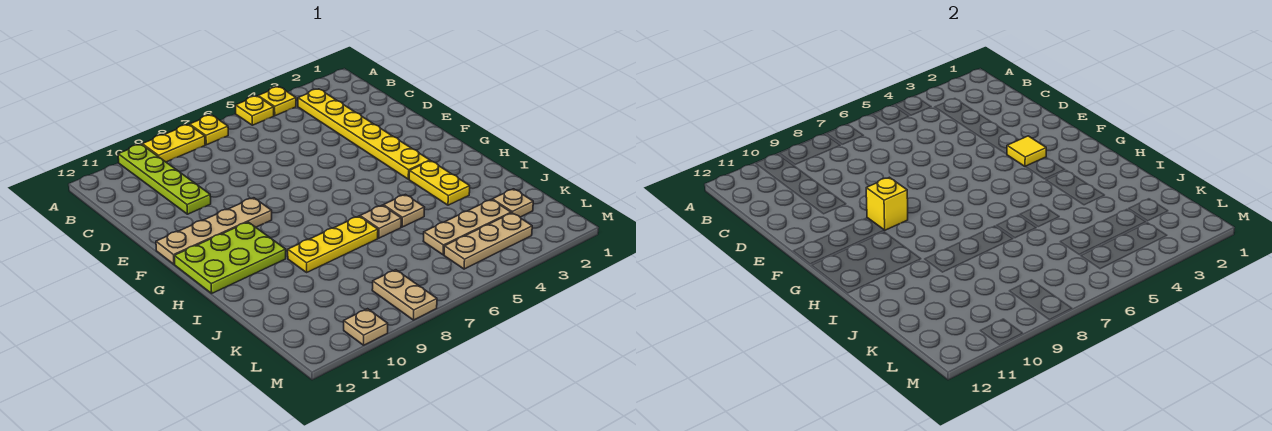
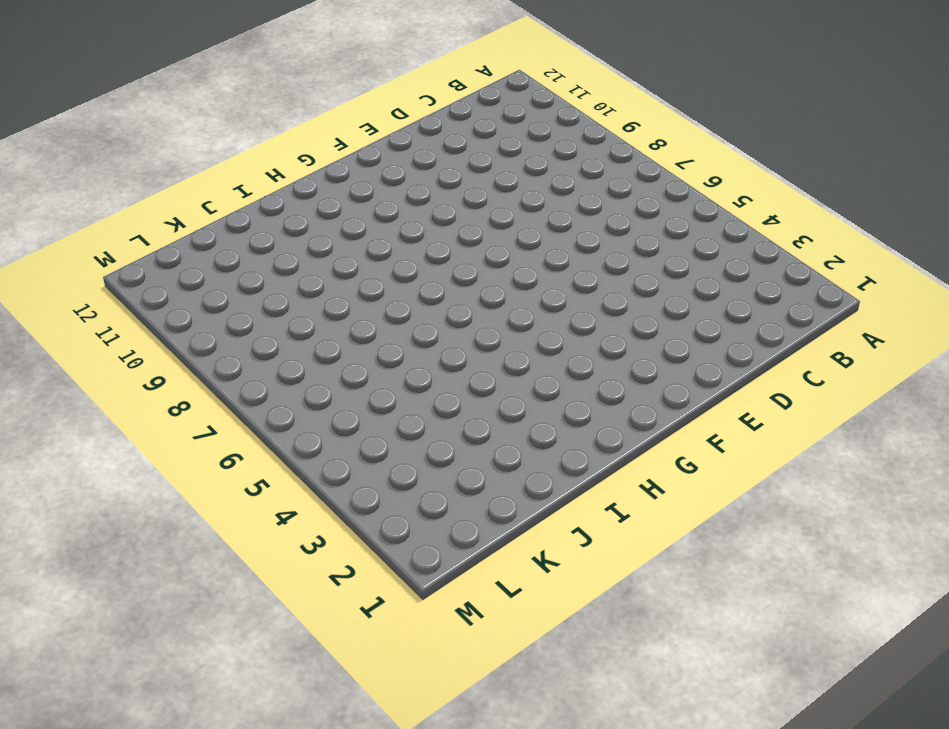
none -> yellow 1x1 plate [258,87,296,116]
none -> yellow 1x1 plate [236,96,274,125]
none -> yellow 1x1 plate [190,115,228,145]

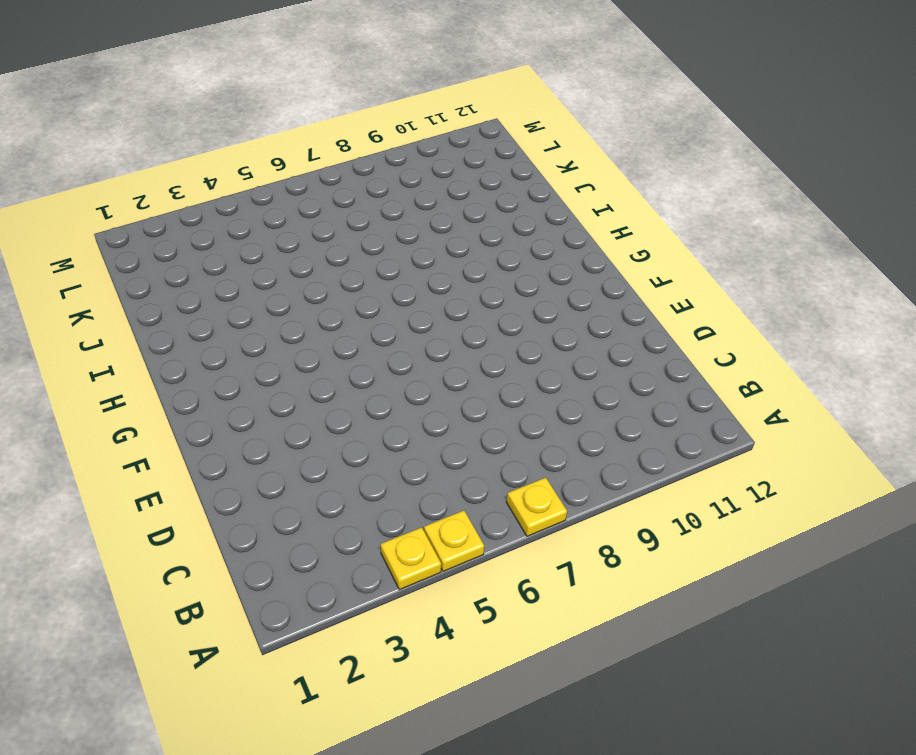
none -> yellow 1x2 plate [142,125,205,162]
none -> lime 1x4 plate [118,144,211,214]
none -> yellow 1x6 plate [298,89,430,179]

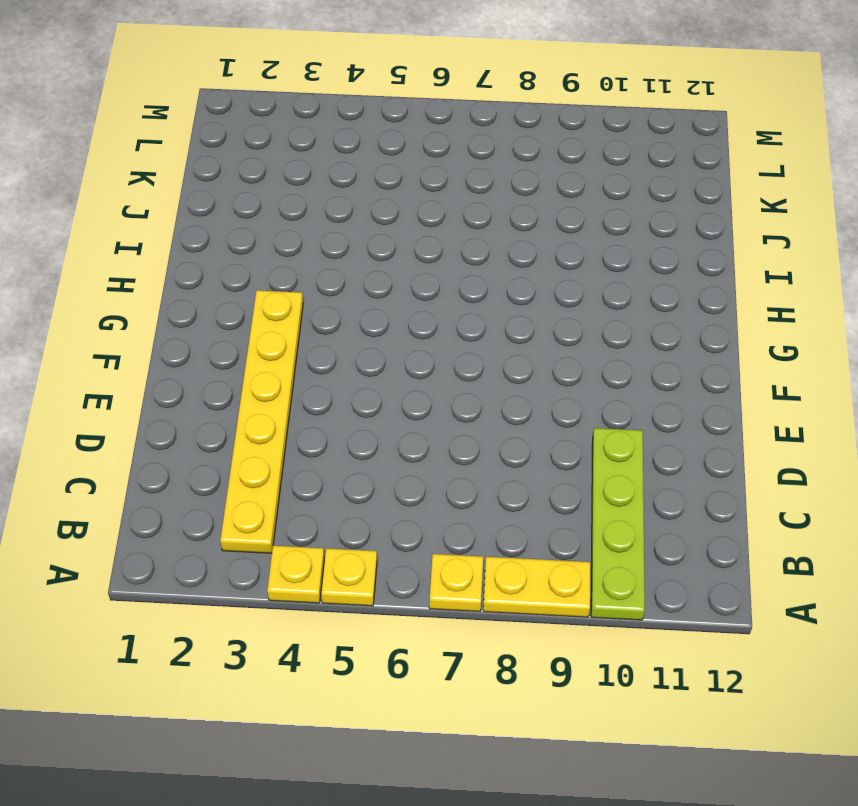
none -> tan 1x4 plate [156,198,272,264]
none -> lime 2x3 plate [174,222,286,293]
none -> yellow 1x2 plate [409,161,470,205]

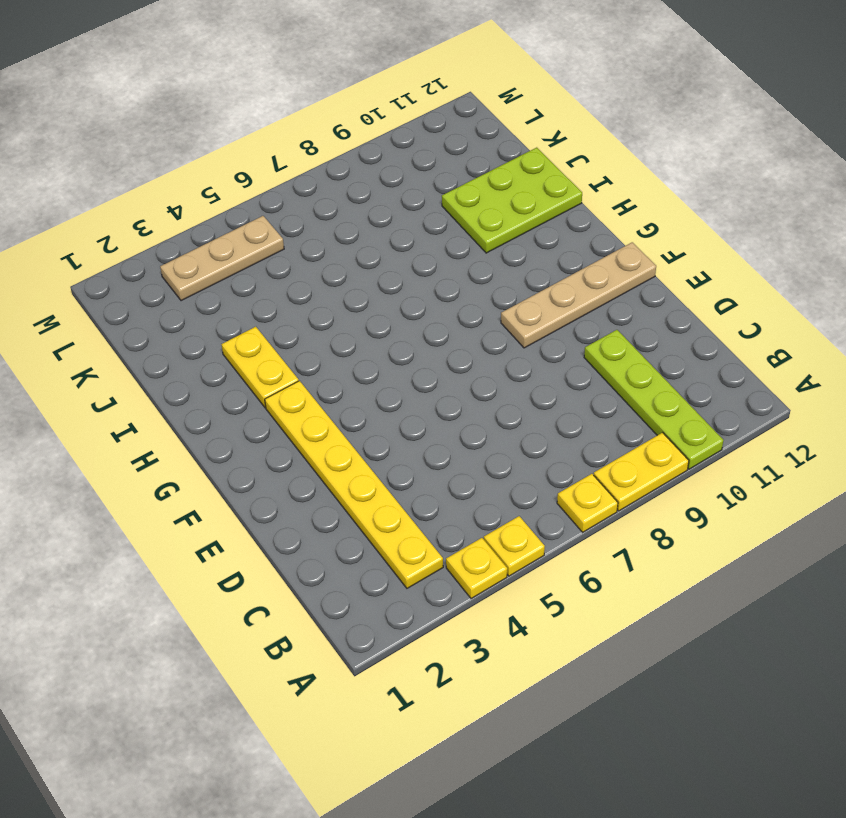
lime 2x3 plate [442,148,582,253] -> lime 2x3 plate moved to [174,222,286,293]
none -> tan 1x1 plate [383,195,425,227]
none -> tan 1x1 plate [360,205,401,238]
none -> yellow 1x3 plate [288,216,378,272]

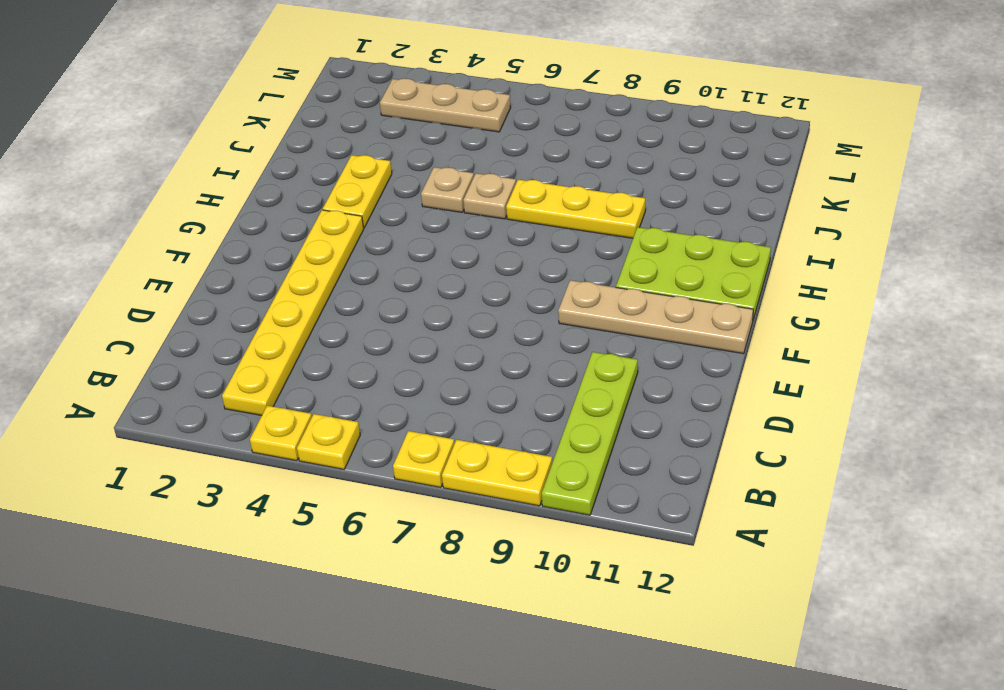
none -> tan 1x1 plate [492,189,533,217]
none -> tan 1x3 plate [423,200,511,255]
none -> tan 1x2 plate [372,270,437,320]

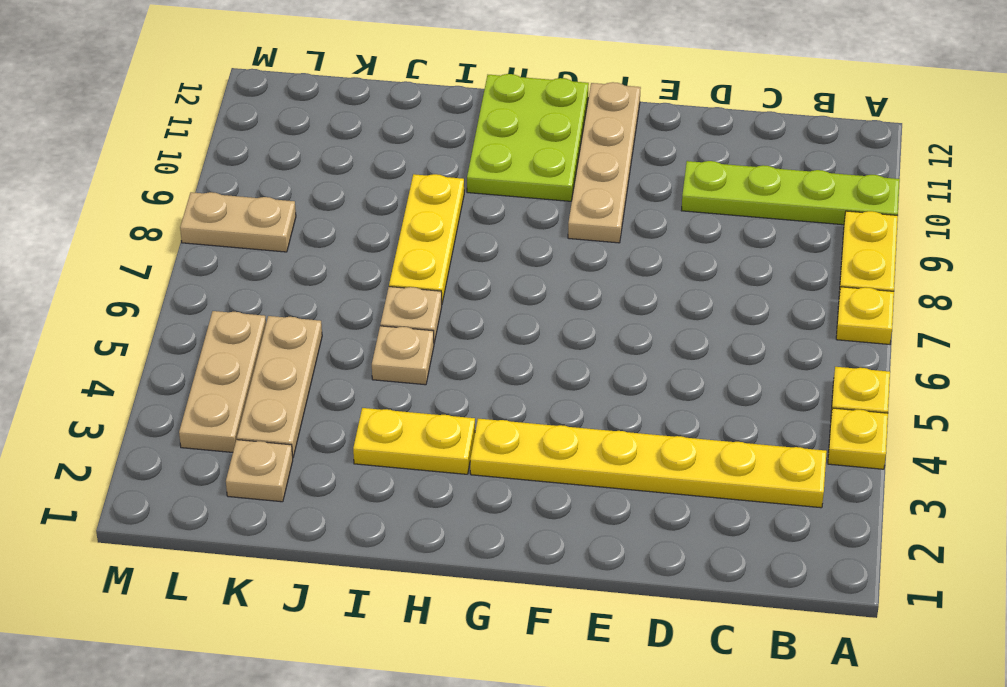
none -> tan 1x1 plate [344,309,388,345]
none -> yellow 1x1 tile [1007,136,1046,167]
none -> yellow 1x1 brick [866,177,908,230]

